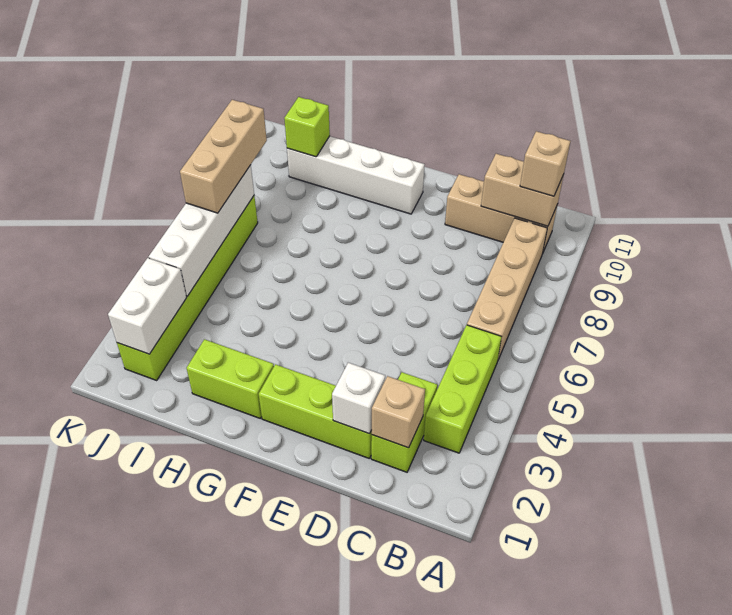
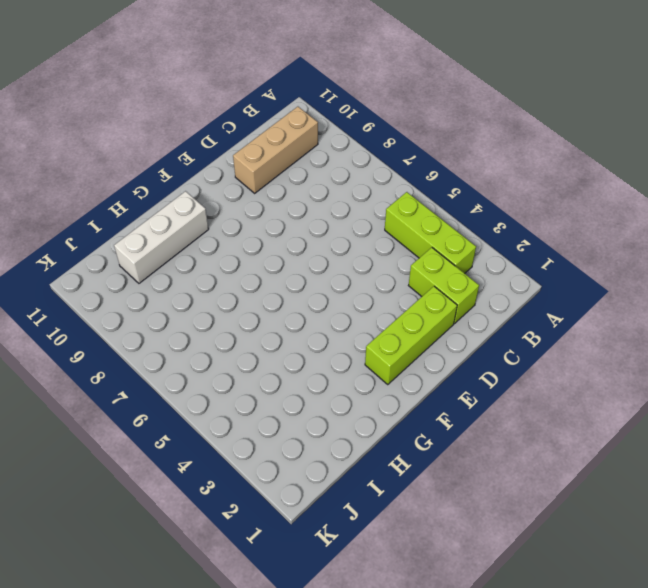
white 1x3 brick [114,191,209,283] -> white 1x4 brick [287,136,425,214]
none -> tan 1x4 brick [467,218,547,360]
none -> lime 1x2 brick [187,339,274,418]
none -> lime 1x6 brick [117,196,258,380]

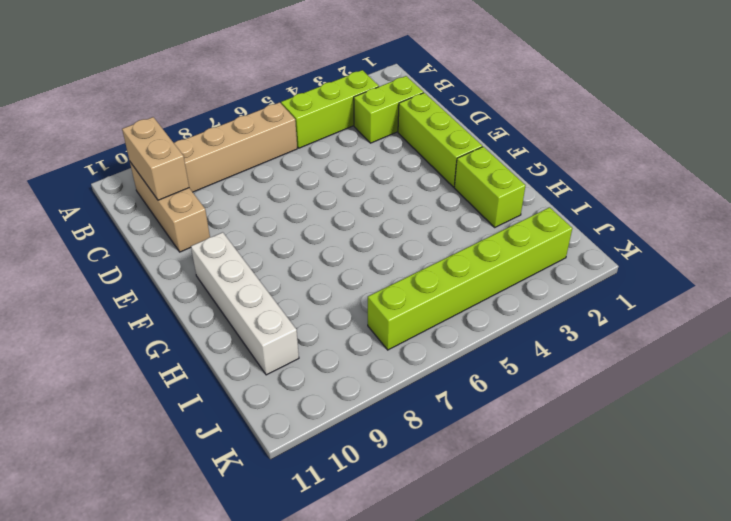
none -> tan 1x1 brick [371,376,425,448]
none -> white 1x1 brick [332,363,385,434]
none -> lime 1x1 brick [284,97,330,157]

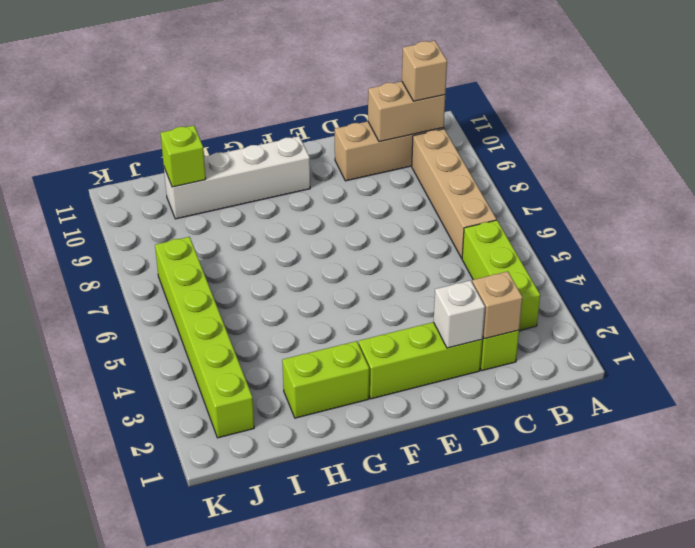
none -> white 1x2 brick [108,258,187,354]
none -> white 1x4 brick [149,165,254,296]
none -> tan 1x3 brick [180,100,267,213]

